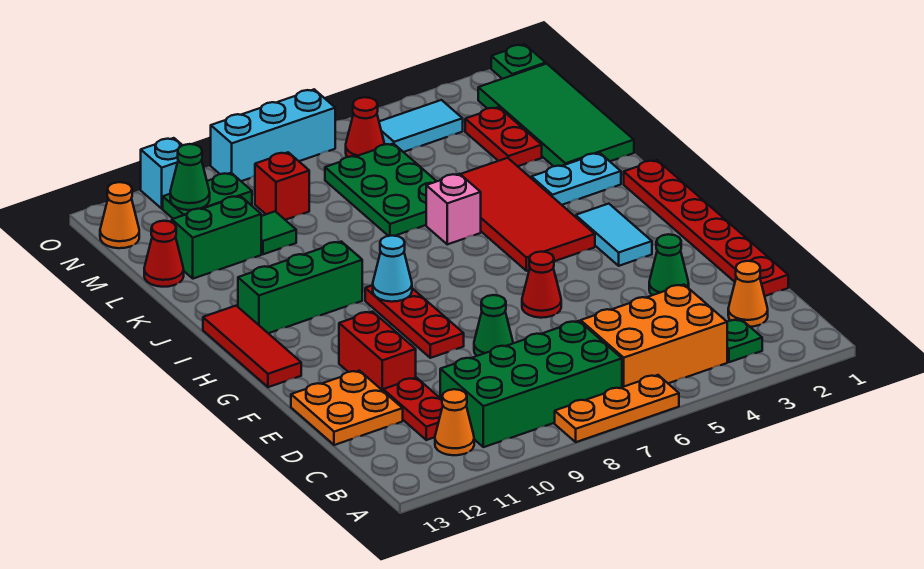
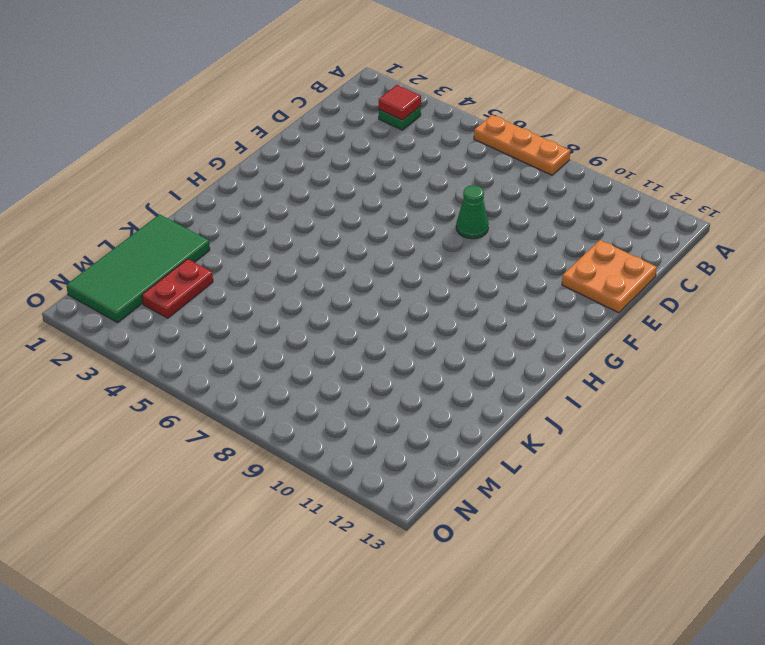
red 1x1 tile [379,85,421,120] -> none
none -> orange 2x3 brick [581,285,727,387]
none -> green 2x4 brick [440,321,622,447]
none -> orange 1x1 cone [435,389,474,455]
none -> orange 1x1 cone [728,261,768,327]

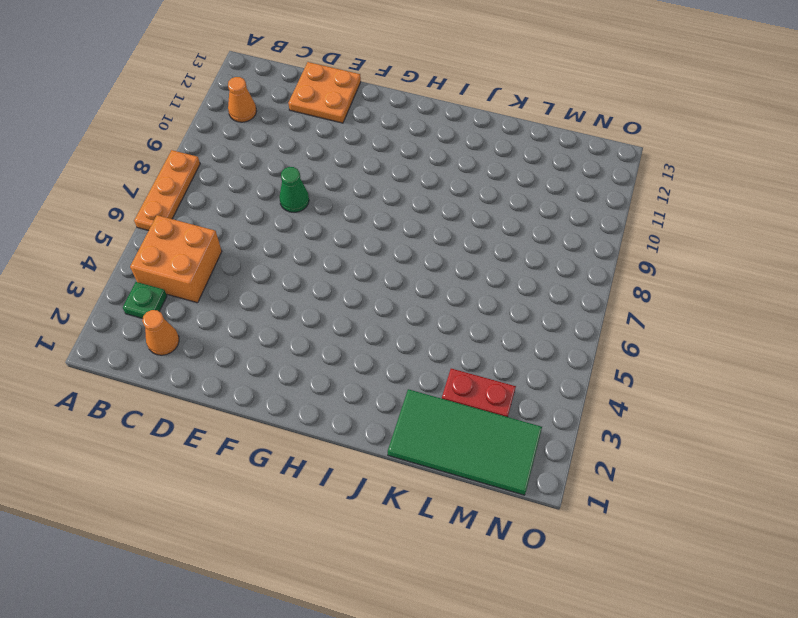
orange 2x2 brick [130,215,222,303] -> orange 2x3 brick [581,285,727,387]
none -> green 2x4 brick [440,321,622,447]
none -> red 1x2 plate [383,378,443,440]
none -> red 1x6 plate [624,160,788,296]
none -> green 1x1 cone [649,234,689,295]

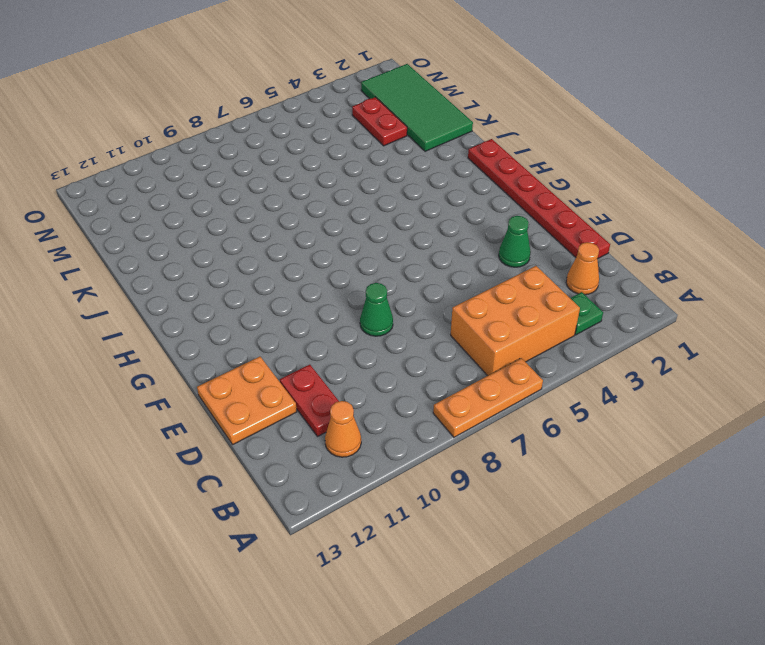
none -> green 2x4 brick [440,321,622,447]
none -> red 1x2 brick [339,312,416,391]
none -> red 1x1 cone [522,252,561,318]
none -> red 1x3 plate [365,285,464,358]

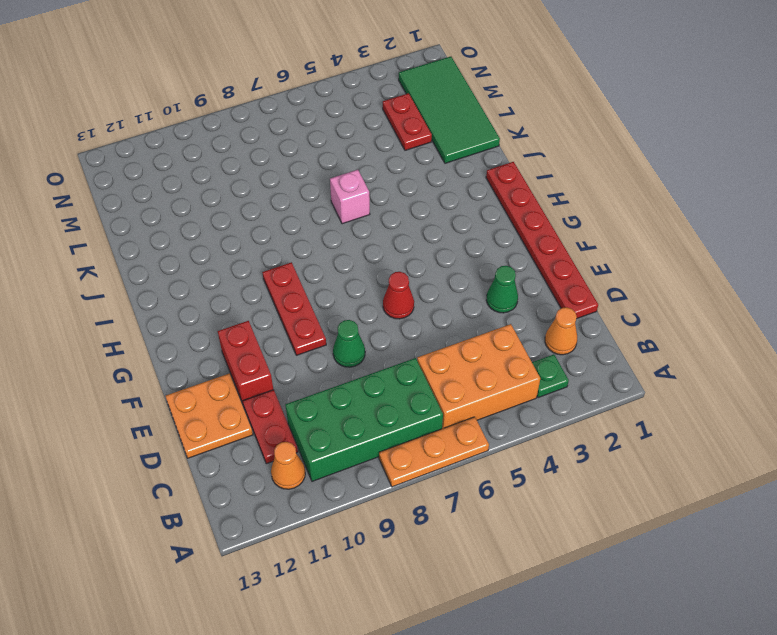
none -> cyan 1x2 tile [576,204,652,266]
none -> red 1x3 tile [203,306,301,387]
none -> red 2x4 tile [461,158,595,271]
none -> green 1x3 brick [238,242,362,333]

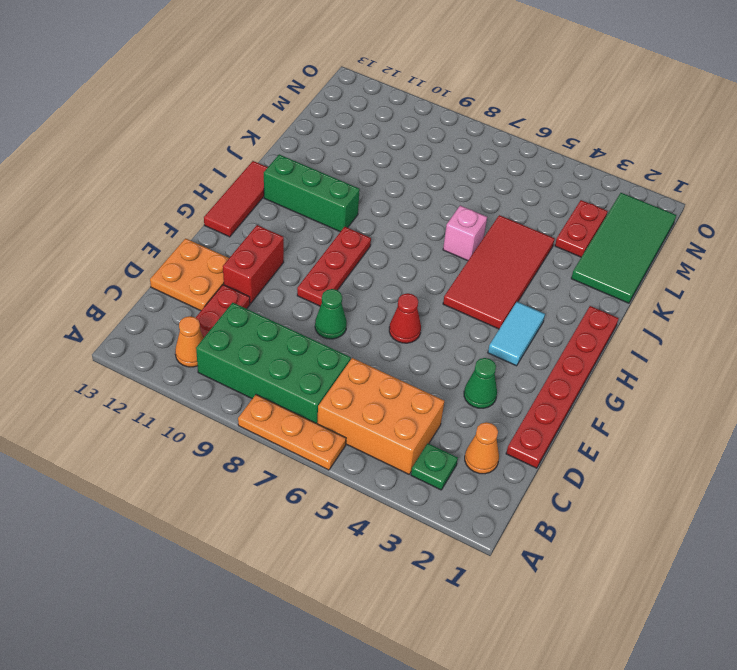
none -> cyan 1x2 plate [531,153,621,205]
none -> green 2x3 plate [325,144,437,236]
none -> green 1x1 tile [261,211,296,254]
none -> green 1x2 brick [172,196,261,279]

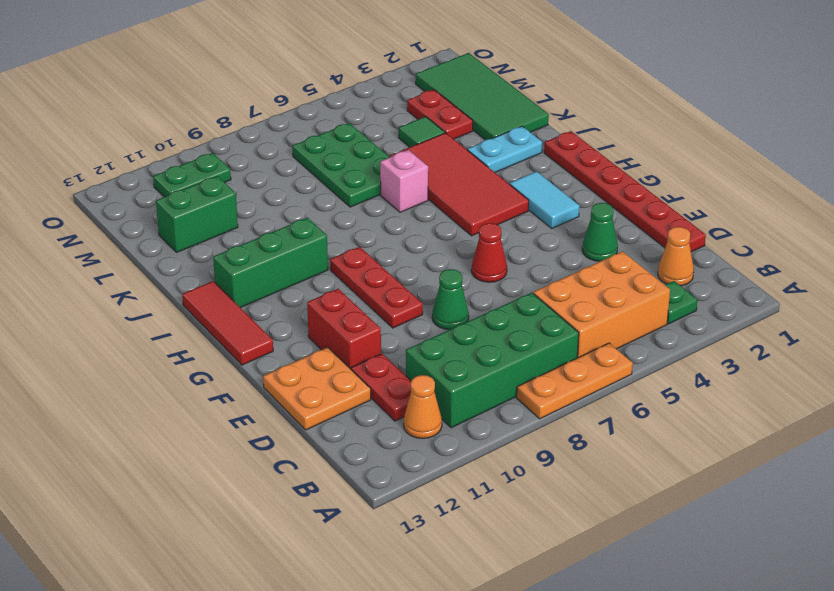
green 1x1 tile [399,117,445,147] -> green 1x1 tile moved to [261,211,296,254]
none -> red 1x1 cone [144,221,184,287]
none -> red 1x1 brick [255,152,309,220]
none -> cyan 1x2 tile [379,100,463,152]
none -> red 1x1 cone [346,97,385,157]

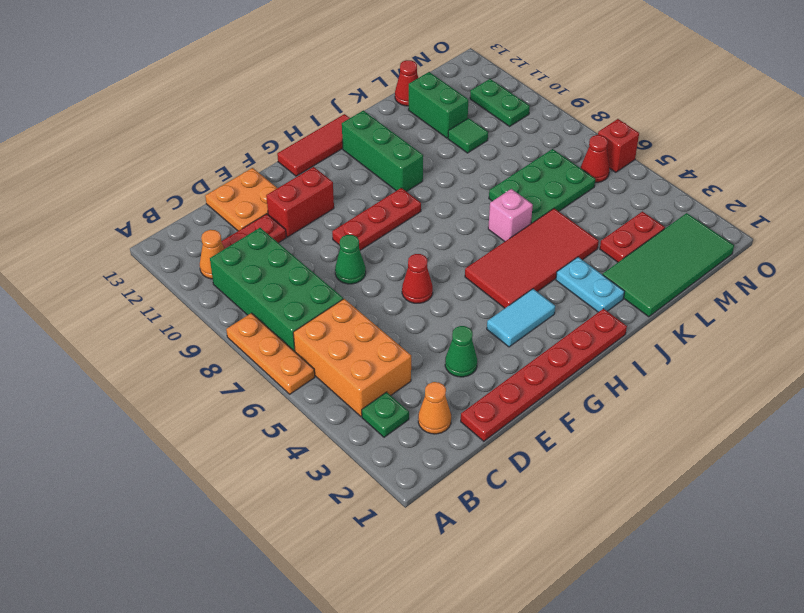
red 1x1 brick [598,119,639,172] -> red 1x1 brick moved to [255,152,309,220]
none -> cyan 1x2 tile [379,100,463,152]
none -> orange 1x1 cone [100,182,139,248]
none -> green 1x1 plate [491,44,546,79]
none -> cyan 1x3 brick [211,89,335,181]

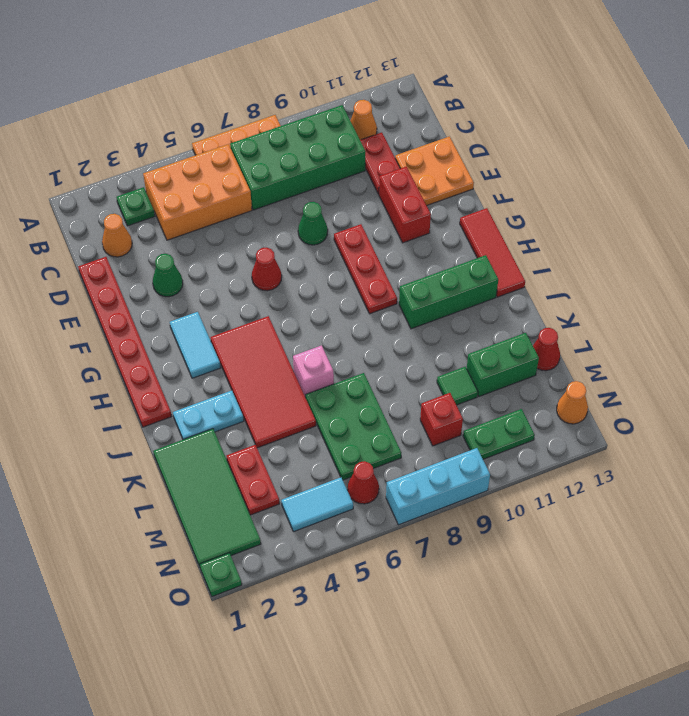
none -> cyan 1x1 brick [141,138,182,209]
none -> cyan 1x1 cone [373,236,412,302]
none -> green 1x1 cone [170,144,210,210]

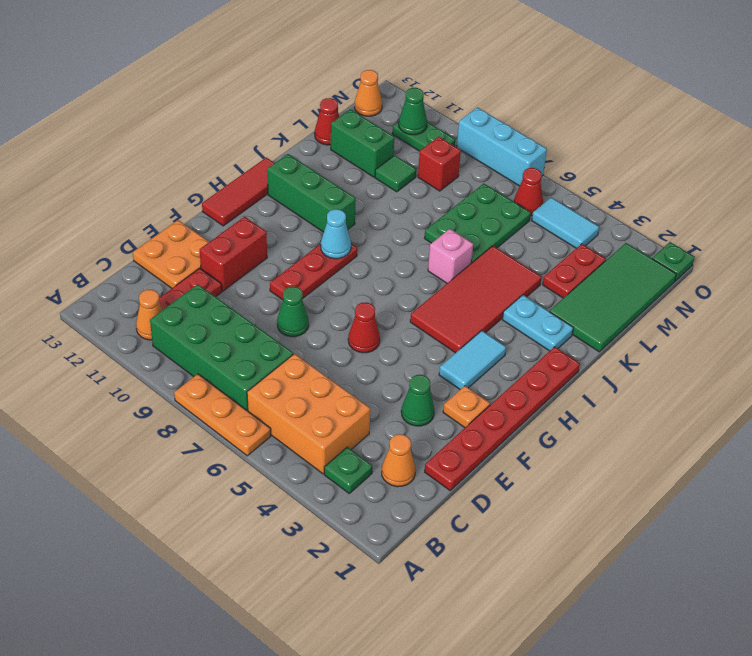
orange 1x1 plate [443,386,490,428] -> none
none -> cyan 1x1 brick [141,138,182,209]

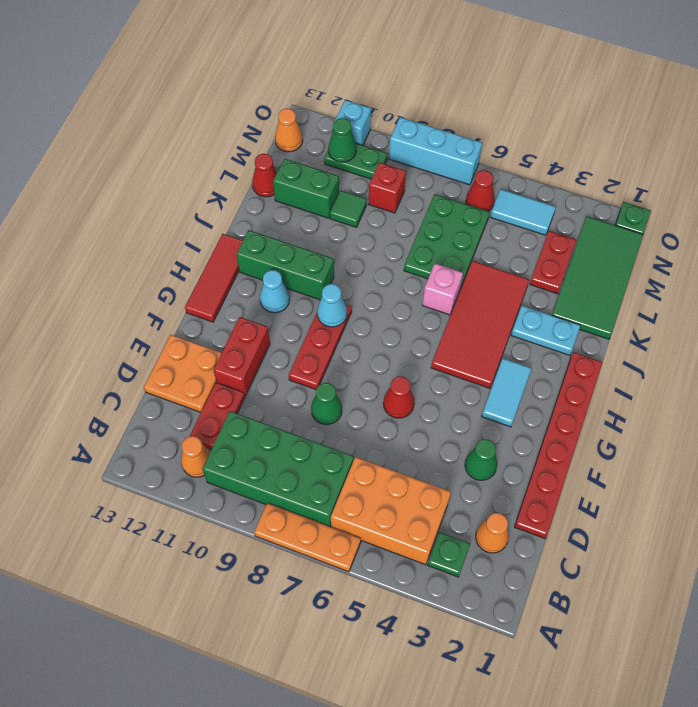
cyan 1x1 cone [260,270,290,313] -> none

